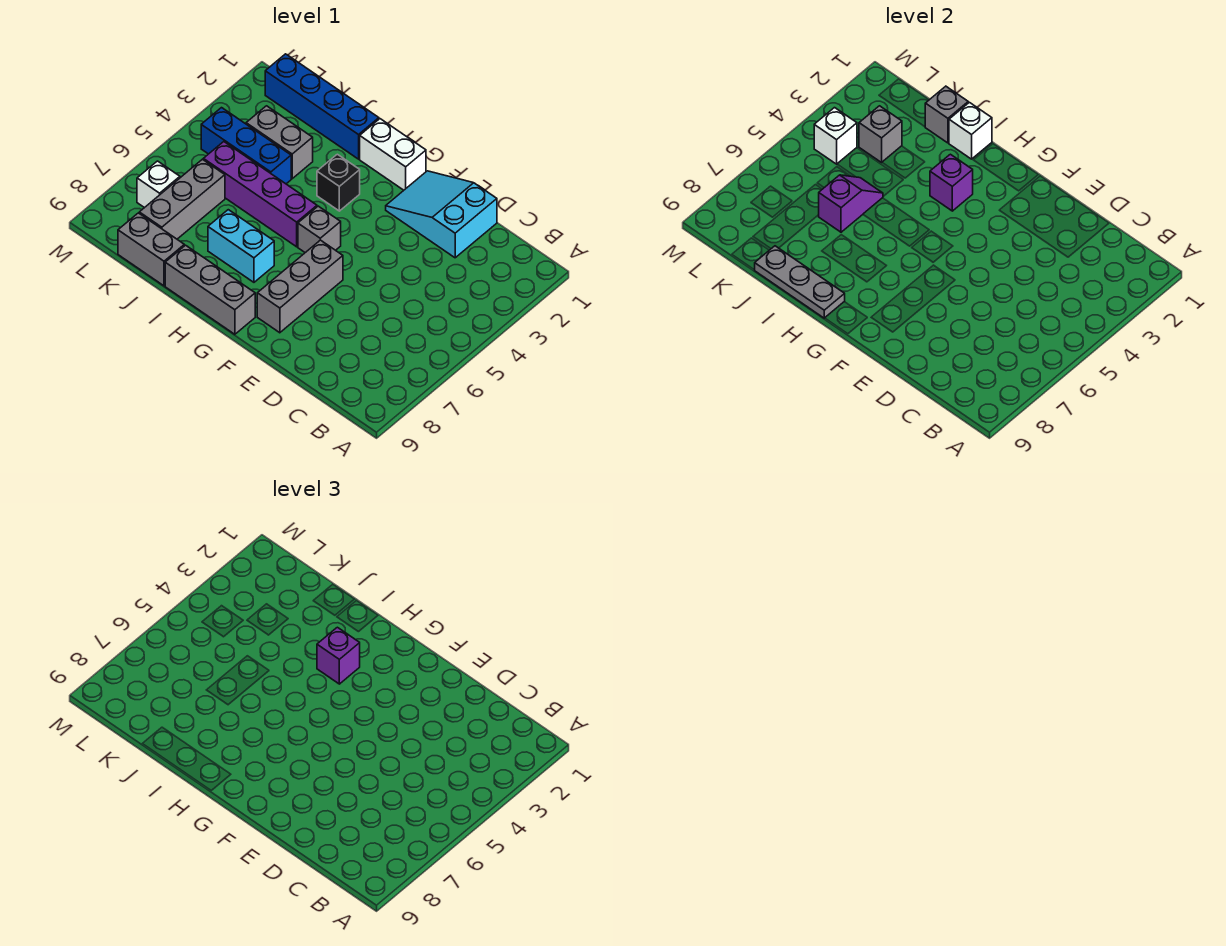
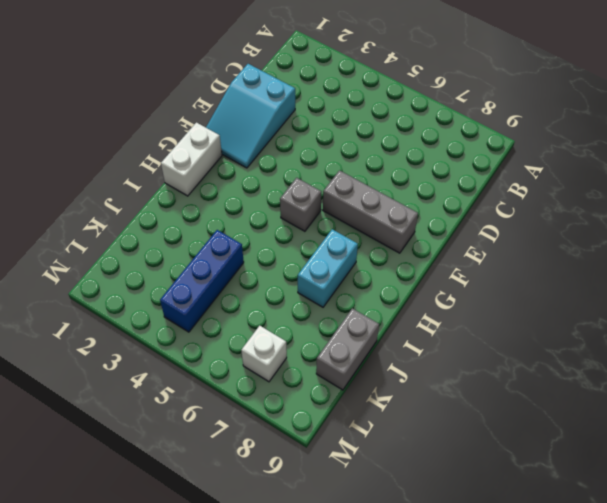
none -> grey 1x3 brick [165,245,255,334]
none -> black 1x1 brick [317,154,360,211]
none -> purple 1x4 brick [203,142,317,247]

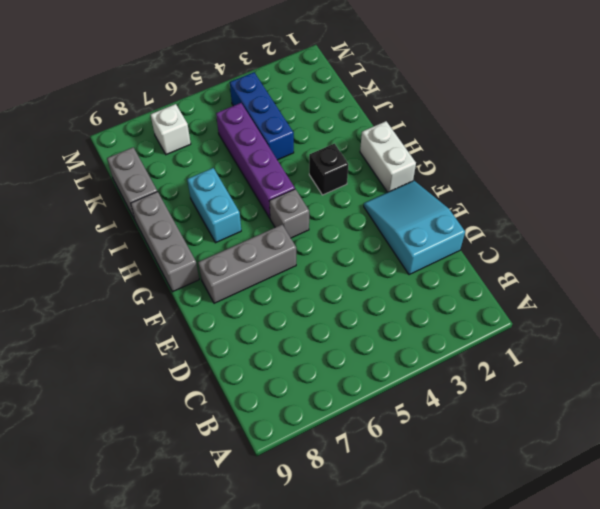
none -> blue 1x4 brick [265,54,379,159]
none -> grey 1x2 brick [246,106,313,179]
none -> grey 1x3 brick [139,159,225,239]

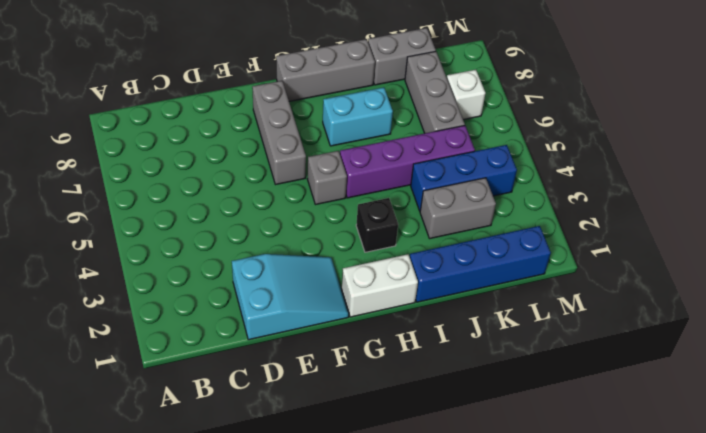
none -> purple 1x1 brick [930,154,973,211]
none -> grey 1x3 plate [755,246,845,318]
none -> white 1x1 brick [949,102,992,159]

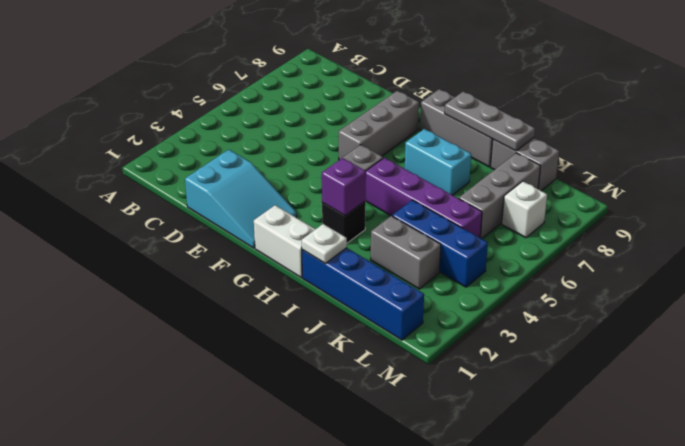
white 1x1 plate [302,224,347,263] -> white 1x1 brick [949,102,992,159]
none -> grey 1x1 brick [925,86,968,143]
none -> purple 1x2 slope [819,175,883,232]
none -> grey 1x1 brick [859,106,902,162]

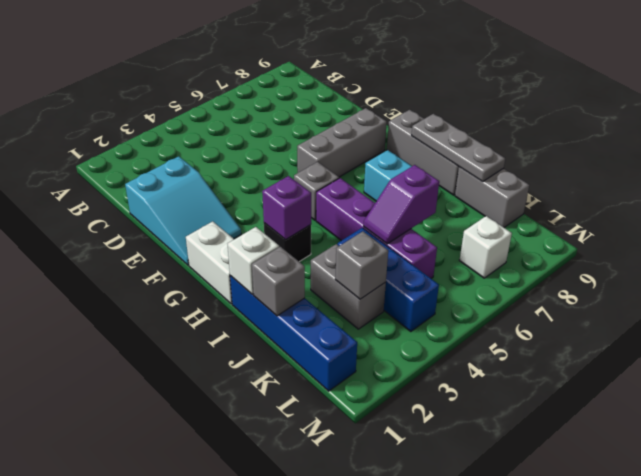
none -> grey 1x3 brick [139,159,225,239]
none -> white 1x1 brick [814,108,857,164]
none -> purple 1x1 brick [317,627,360,684]

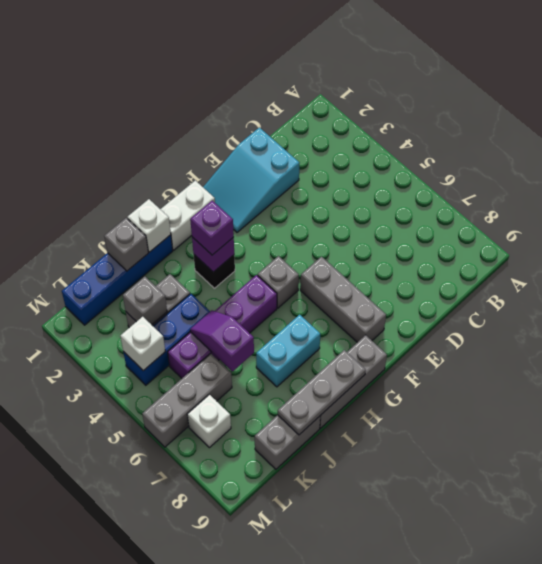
grey 1x3 brick [142,354,232,447] -> grey 1x3 brick turned to [139,159,225,239]

